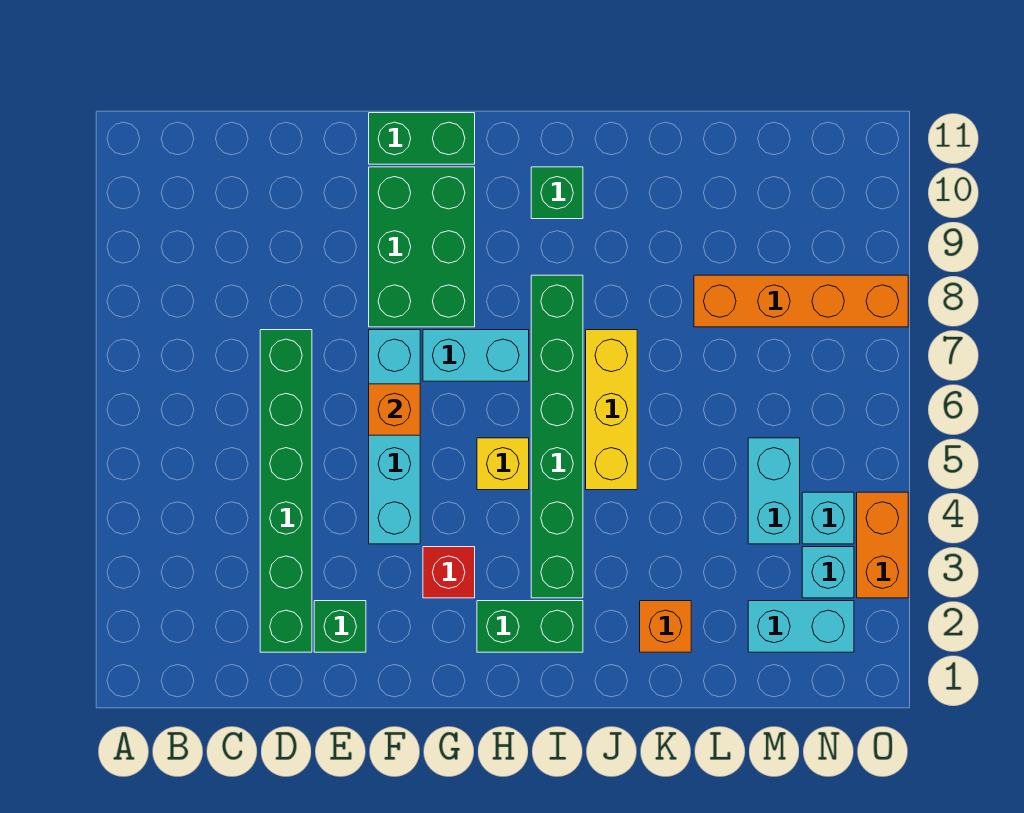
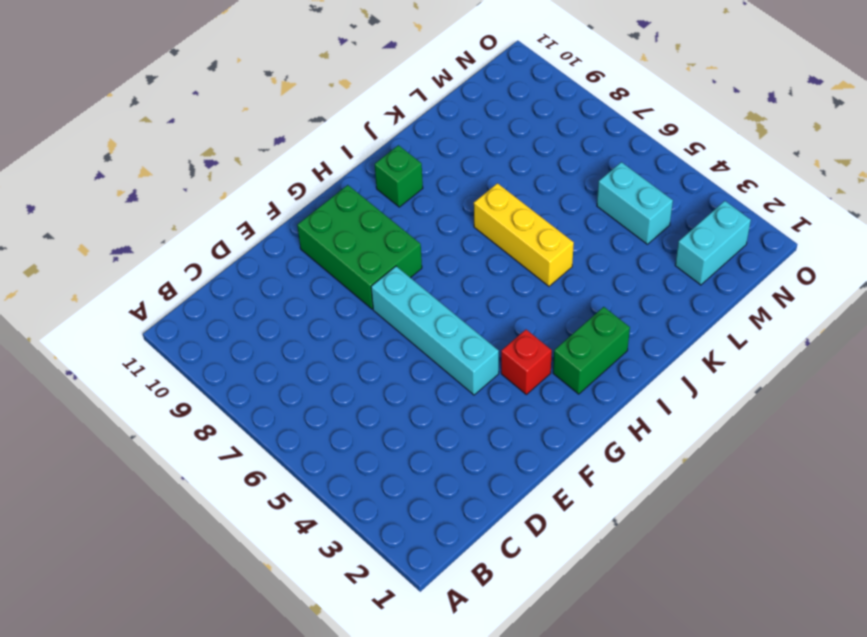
none -> green 1x6 brick [260,330,312,652]
none -> green 1x1 brick [314,601,366,652]
none -> green 1x2 brick [369,113,475,164]

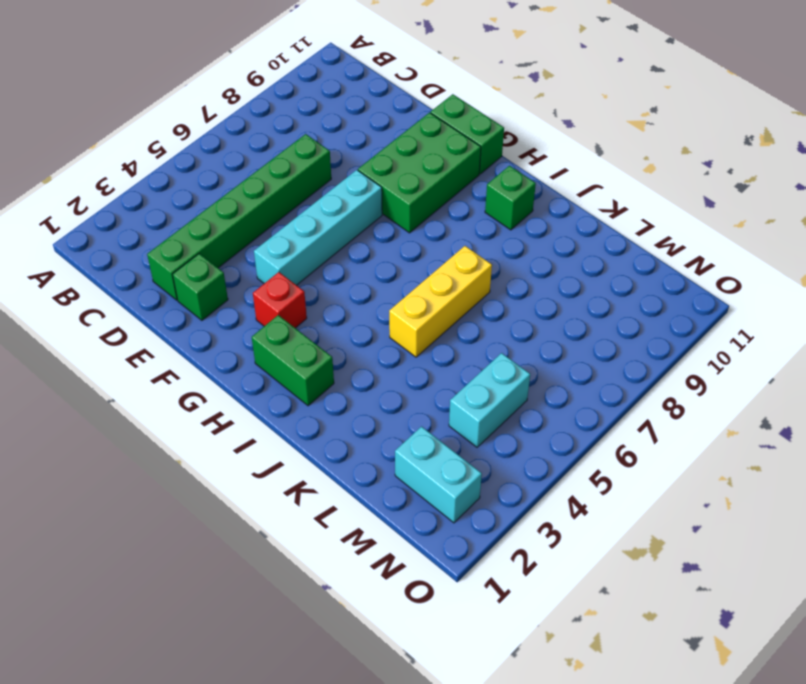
none -> cyan 1x2 brick [423,330,529,381]
none -> yellow 1x1 brick [477,438,529,490]
none -> green 1x6 brick [531,275,583,598]

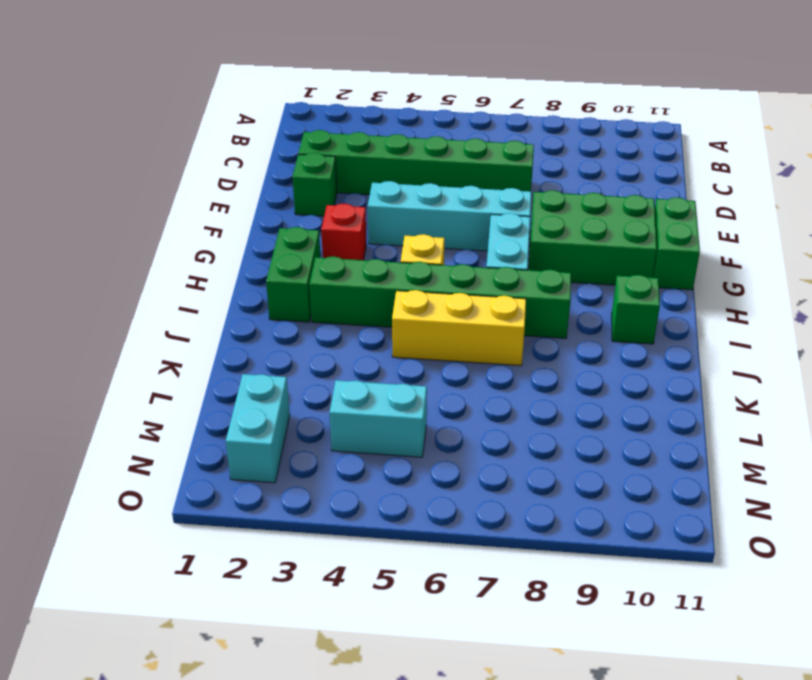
none -> orange 1x1 brick [640,601,691,652]
none -> orange 1x4 brick [694,275,908,327]
none -> cyan 1x1 brick [802,547,854,598]

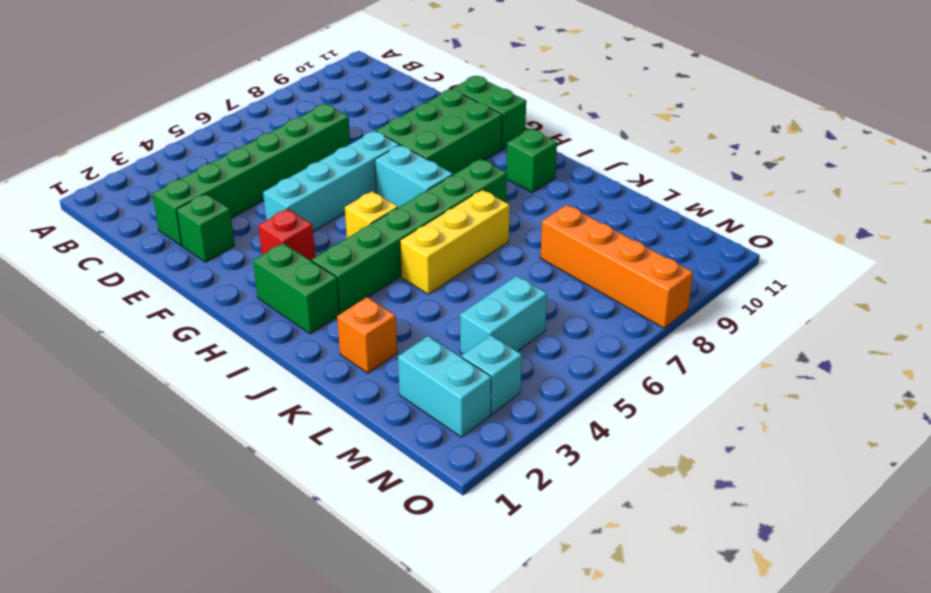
none -> cyan 1x1 brick [802,492,854,544]
none -> orange 1x2 brick [857,492,908,598]
none -> orange 1x1 brick [369,384,420,435]

